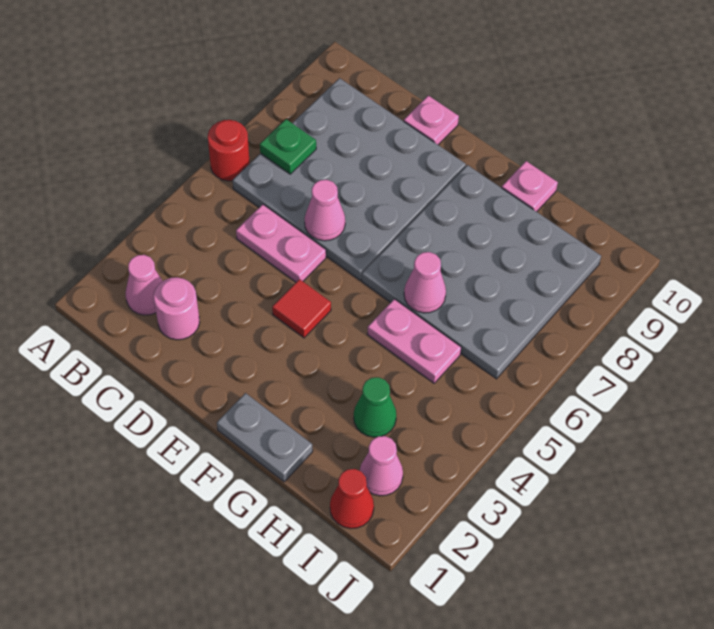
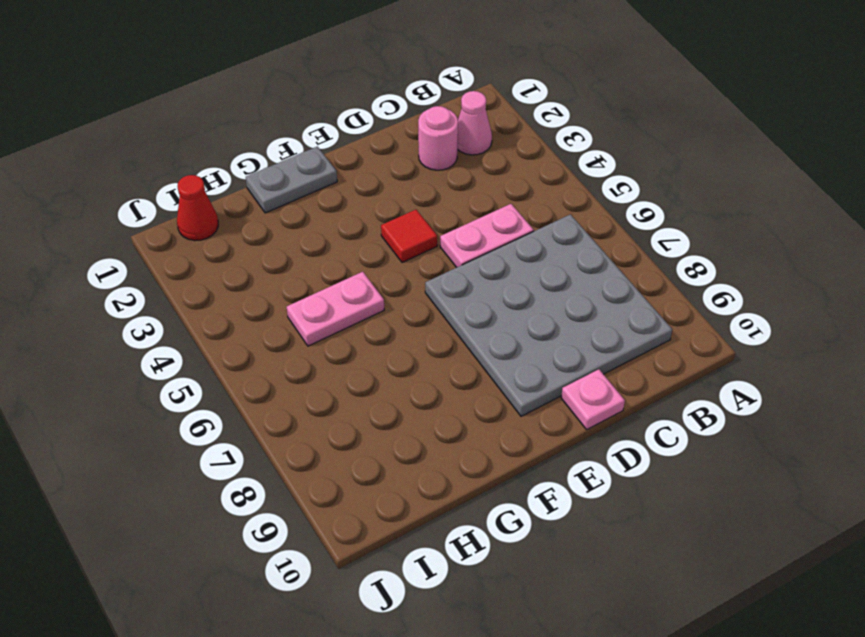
none -> red 1x1 round brick [208,120,250,181]
none -> grey 4x4 plate [362,165,601,379]
none -> pink 1x1 plate [502,161,558,212]

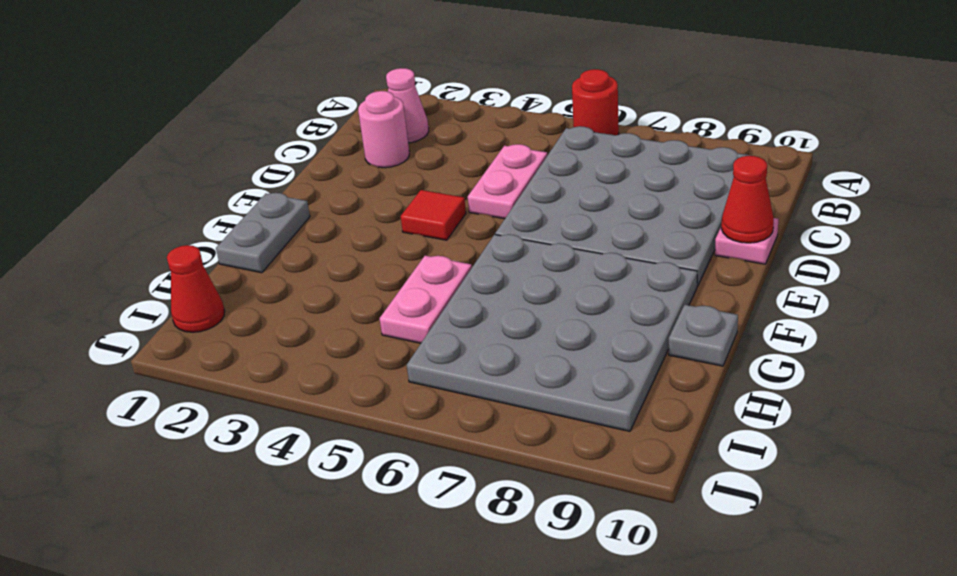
red 1x1 cone [721,156,774,243] -> none
grey 1x1 plate [669,305,738,366] -> pink 1x1 plate [502,161,558,212]
none -> green 1x1 cone [354,377,396,437]
none -> pink 1x1 cone [360,436,403,496]
none -> green 1x1 plate [260,119,316,174]

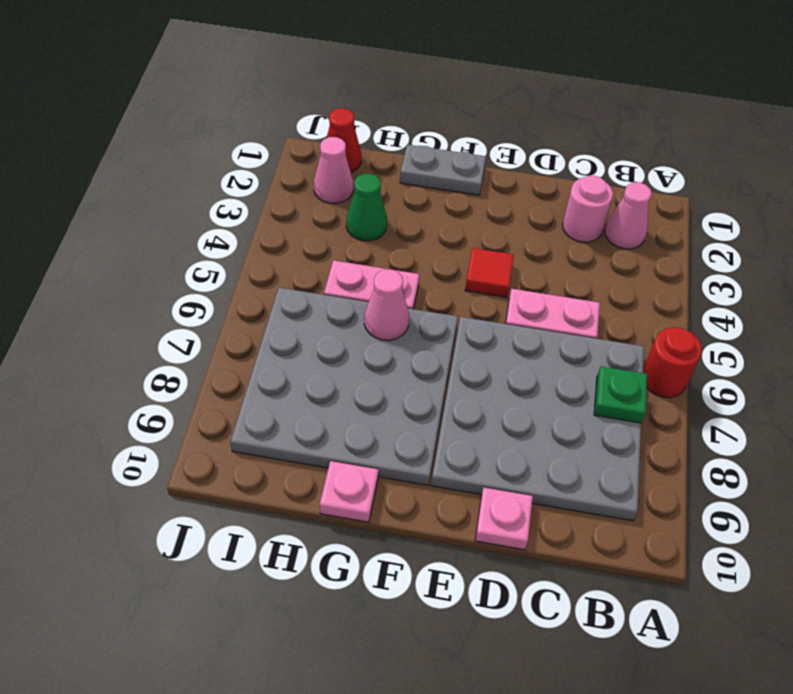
none -> pink 1x1 cone [305,180,345,241]

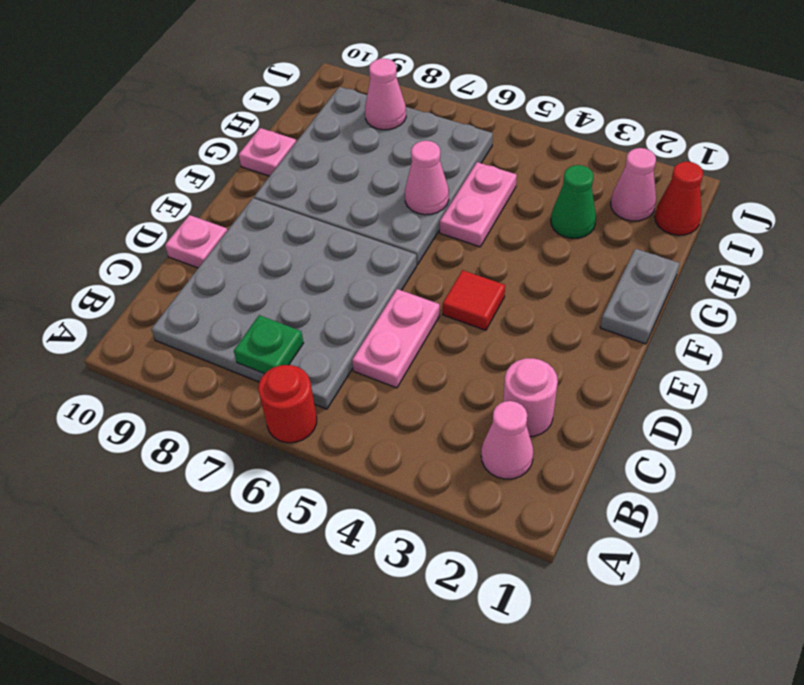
pink 1x1 cone [365,58,406,130] -> pink 1x1 cone moved to [305,180,345,241]

